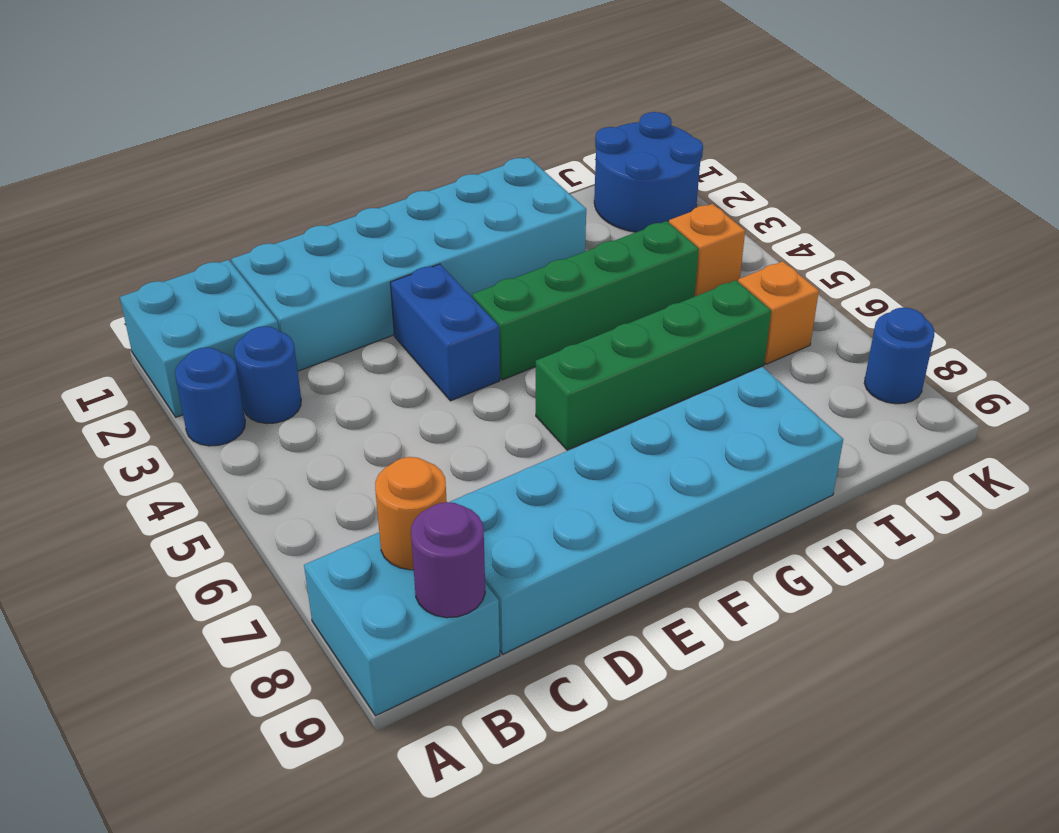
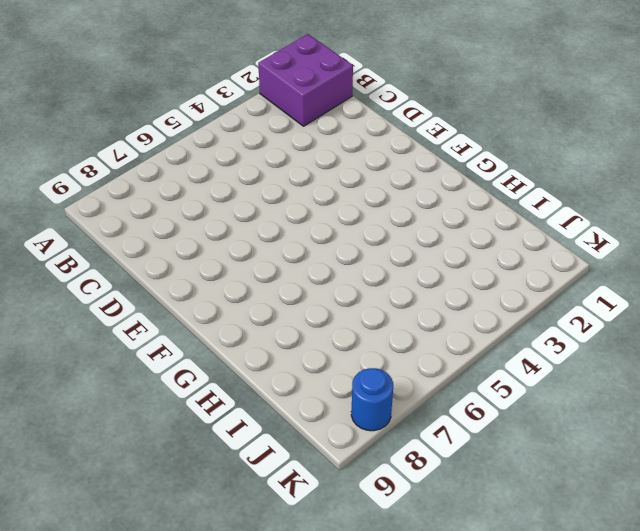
purple 2x2 brick [258,34,353,126] -> cyan 2x2 brick [120,260,279,417]
none -> blue 1x1 round brick [175,347,245,446]
none -> cyan 2x2 brick [304,533,500,716]
none -> blue 1x1 round brick [234,326,301,424]

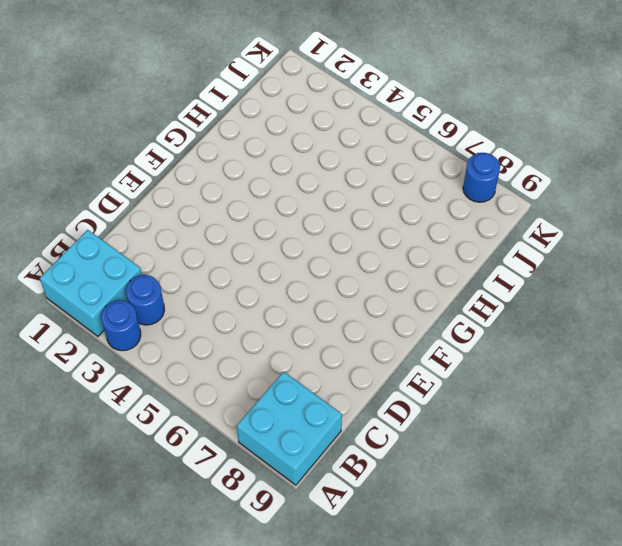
none -> cyan 2x6 brick [231,157,586,371]
none -> cyan 2x6 brick [450,367,843,654]
none -> blue 1x2 brick [390,264,500,401]

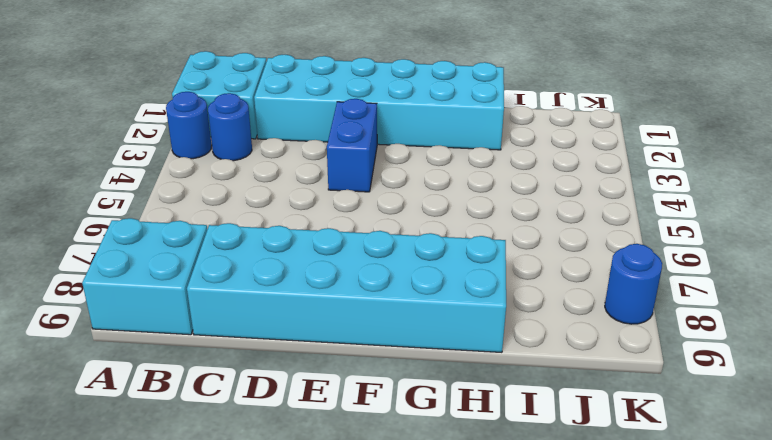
none -> green 1x4 brick [472,221,699,380]
none -> green 1x4 brick [536,280,771,450]
none -> blue 2x2 round brick [594,112,703,232]

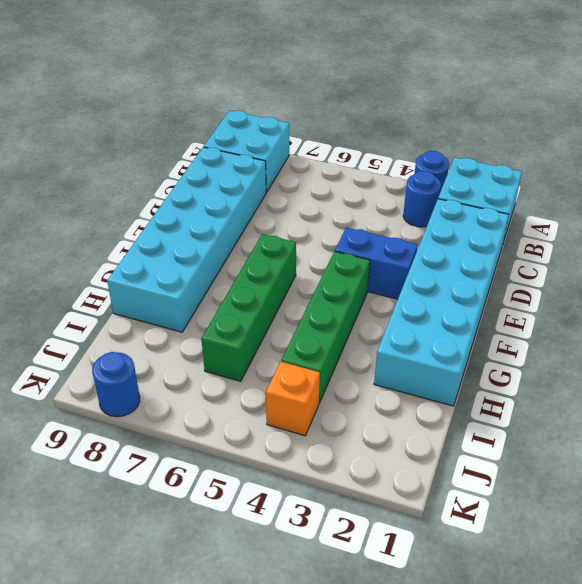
none -> blue 2x2 round brick [594,112,703,232]
none -> orange 1x1 brick [738,261,819,364]
none -> orange 1x1 round brick [375,457,447,570]

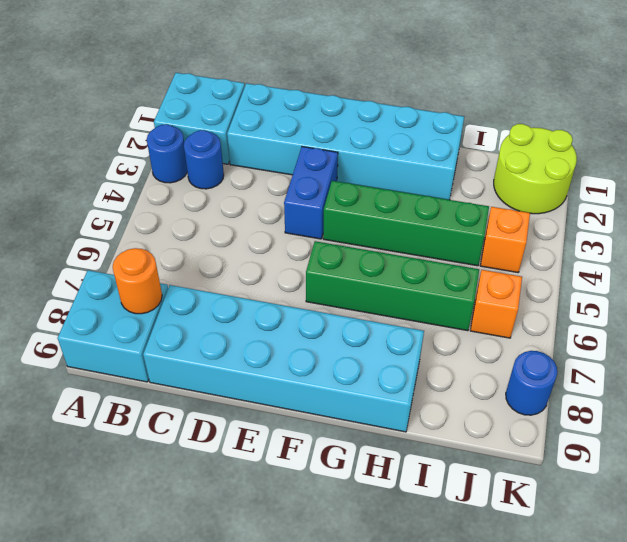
lime 2x2 round brick [494,124,577,214] -> blue 2x2 round brick [594,112,703,232]
none -> purple 1x1 round brick [411,502,485,618]

